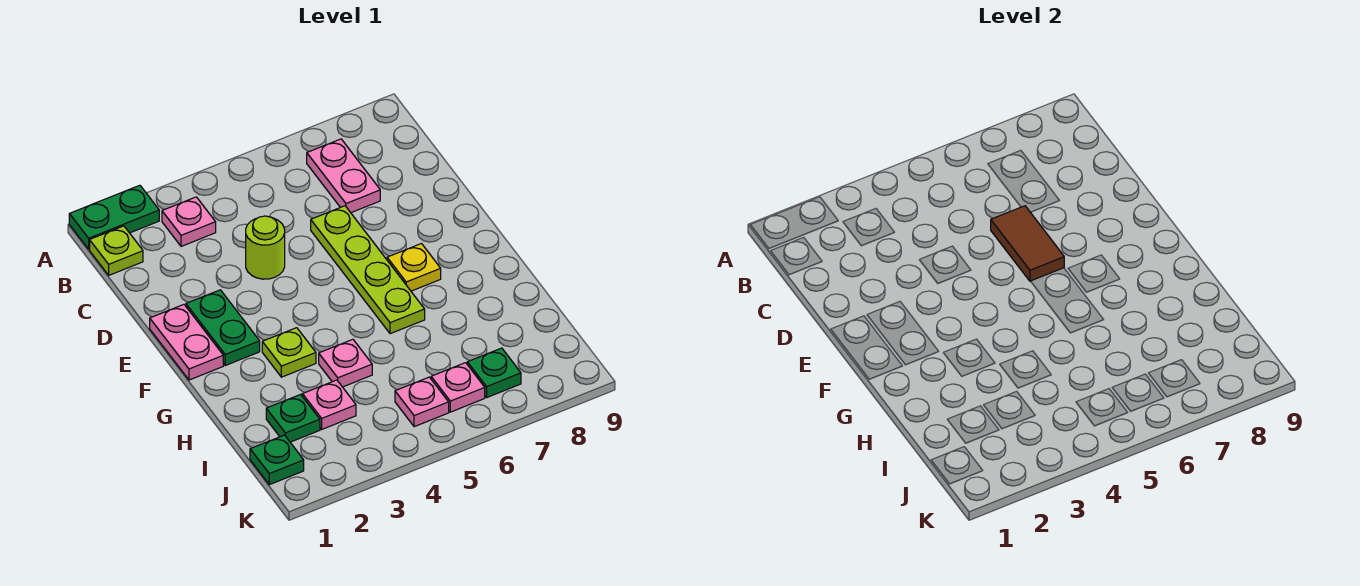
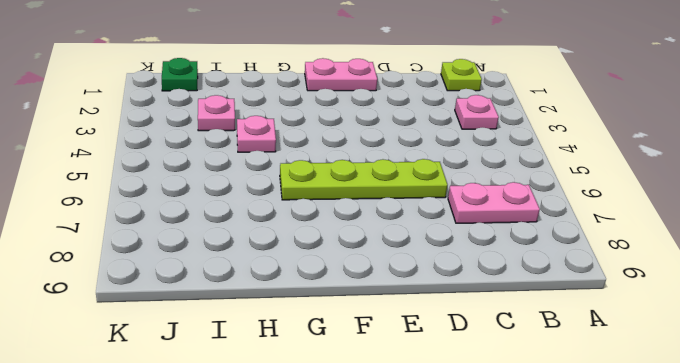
none -> green 1x2 plate [69,185,159,249]
none -> lime 1x1 round brick [246,216,285,279]
none -> green 1x2 plate [186,290,260,365]

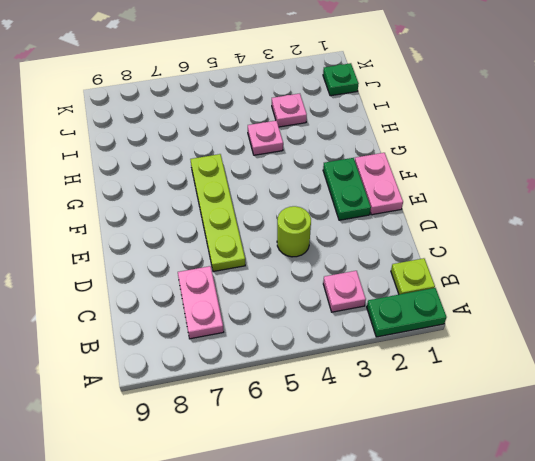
none -> yellow 1x1 plate [387,244,441,291]
none -> lime 1x1 plate [262,328,316,377]
none -> green 1x1 plate [266,394,320,442]

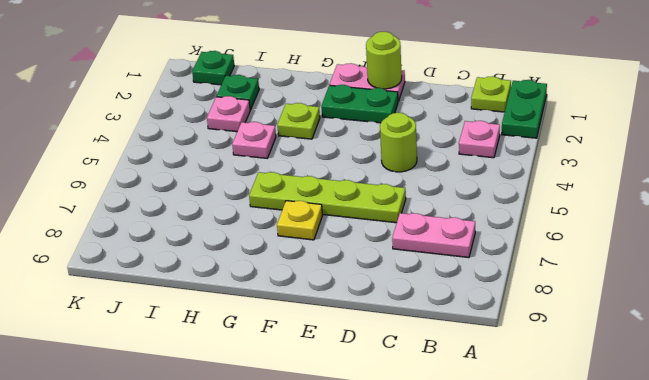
lime 1x1 round brick [366,32,402,89] -> none
none -> pink 1x1 plate [395,377,449,427]
none -> pink 1x1 plate [431,363,485,412]
none -> green 1x1 plate [467,348,521,397]

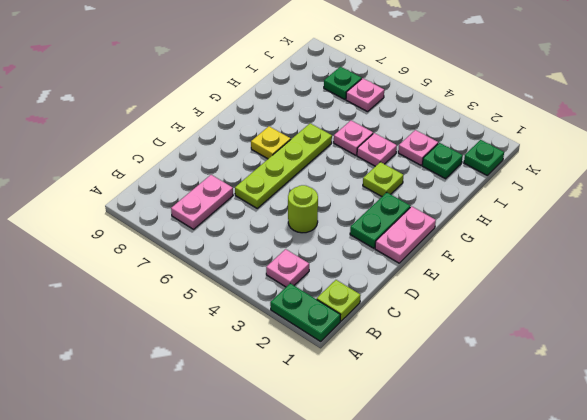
pink 1x1 plate [334,121,373,155] -> pink 1x1 plate moved to [395,377,449,427]
none -> brown 1x2 tile [991,206,1064,281]

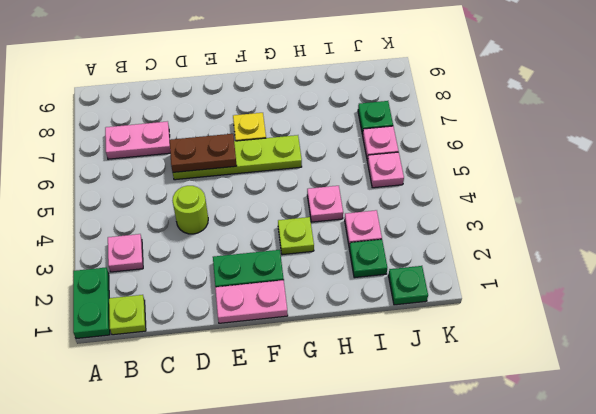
brown 1x2 plate [170,134,237,172] -> brown 1x2 tile [991,206,1064,281]

